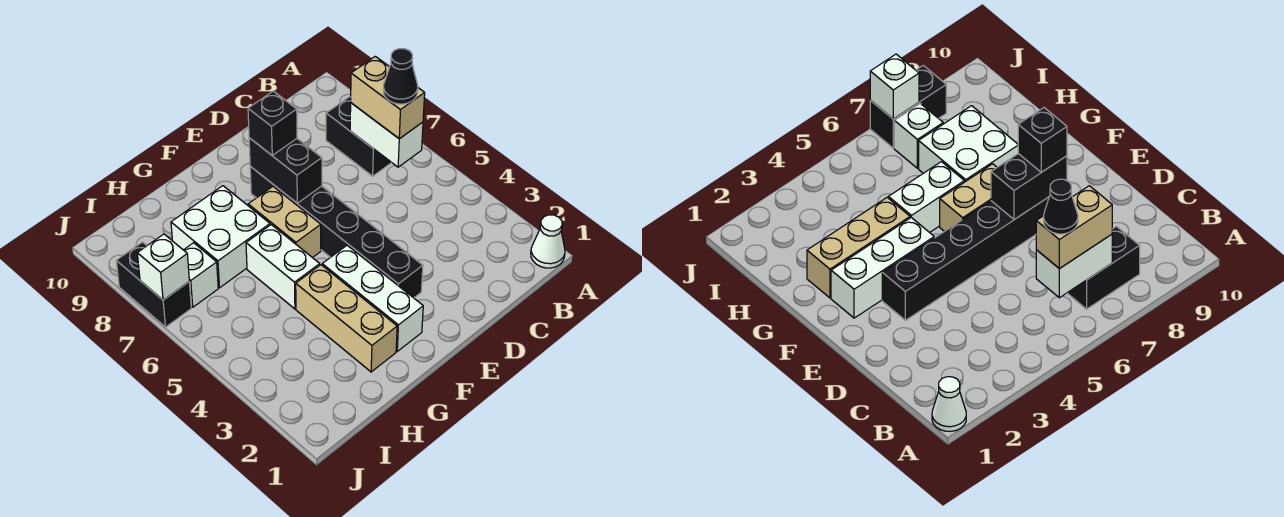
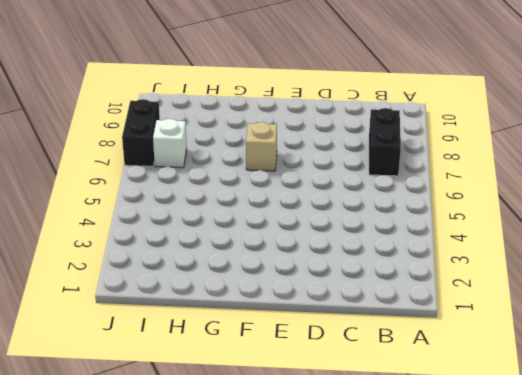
tan 1x1 brick [246,122,277,171] -> tan 1x2 brick [248,187,321,258]
none -> white 1x1 cone [531,215,565,268]
none -> black 1x6 brick [250,167,423,298]
none -> white 1x3 brick [322,245,423,351]

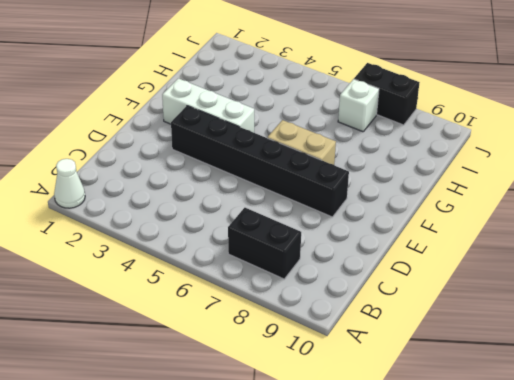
none -> tan 1x3 brick [296,265,397,372]
none -> white 1x2 brick [246,225,320,309]
none -> white 2x2 brick [171,186,270,288]

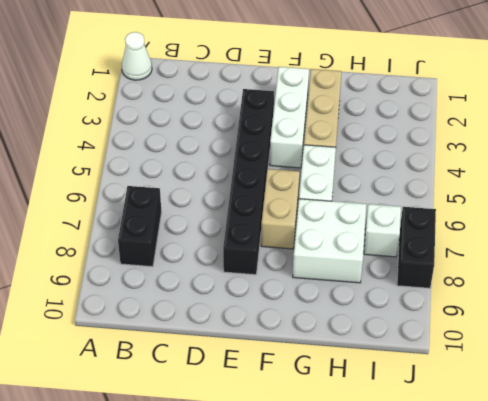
none -> white 1x2 brick [350,103,423,167]
none -> black 1x2 brick [249,138,322,203]
none -> white 1x1 brick [137,234,189,300]

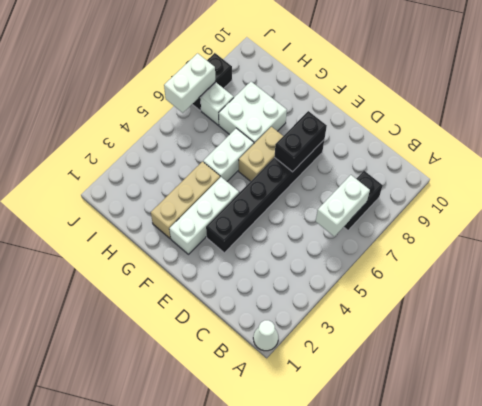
white 1x2 brick [164,53,215,113] -> white 1x1 brick [137,234,189,300]
none -> tan 1x2 brick [351,56,425,139]
none -> black 1x1 brick [248,91,297,156]
none -> black 1x1 cone [384,49,418,104]

